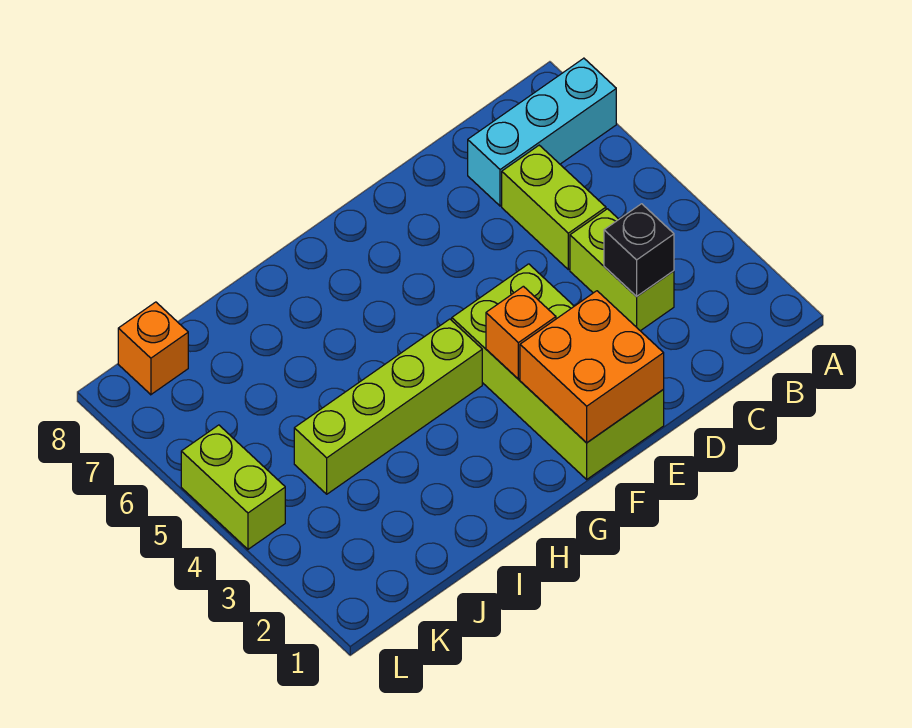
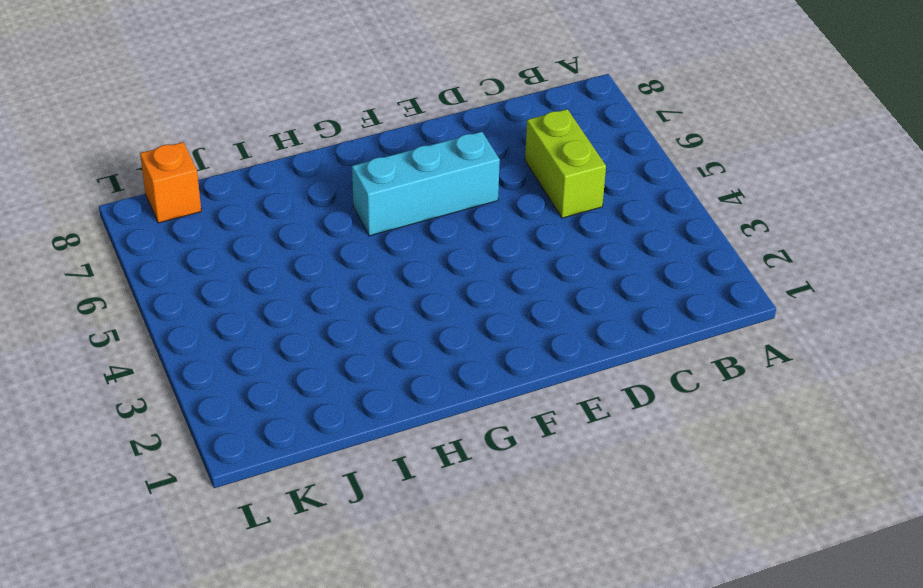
cyan 1x3 brick [352,132,500,236] -> cyan 1x3 brick moved to [468,58,616,206]
none -> lime 1x2 brick [570,209,674,331]
none -> lime 2x4 brick [452,264,664,479]

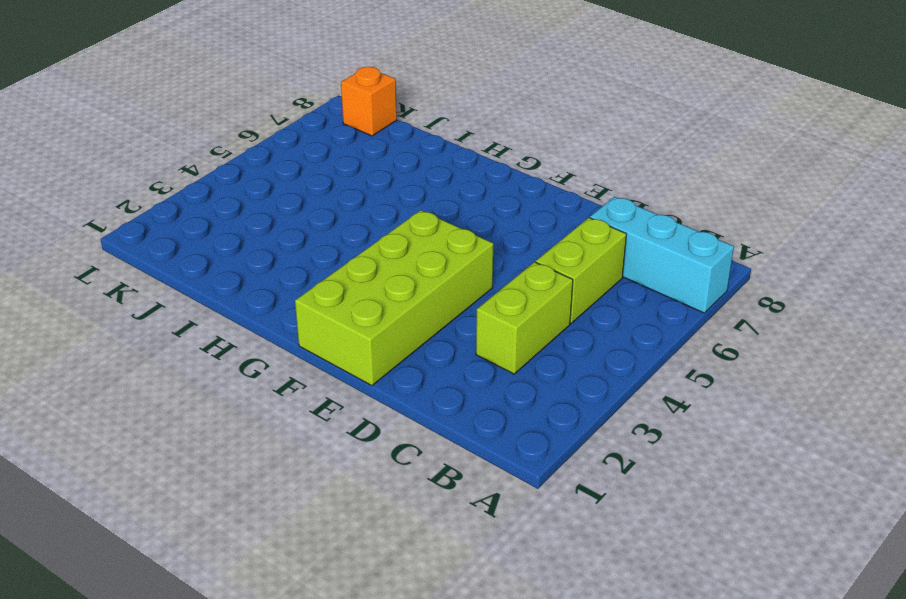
none -> lime 1x4 brick [294,319,482,494]
none -> lime 1x2 brick [181,425,285,549]

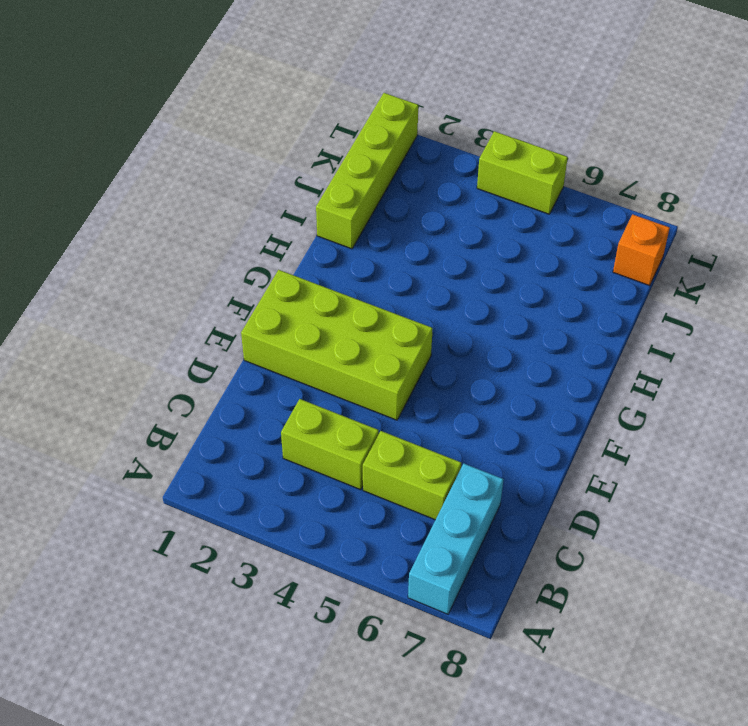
lime 1x4 brick [316,93,418,249] -> lime 1x4 brick moved to [294,319,482,494]
none -> black 1x1 brick [604,204,674,297]
none -> orange 2x2 brick [520,291,664,443]

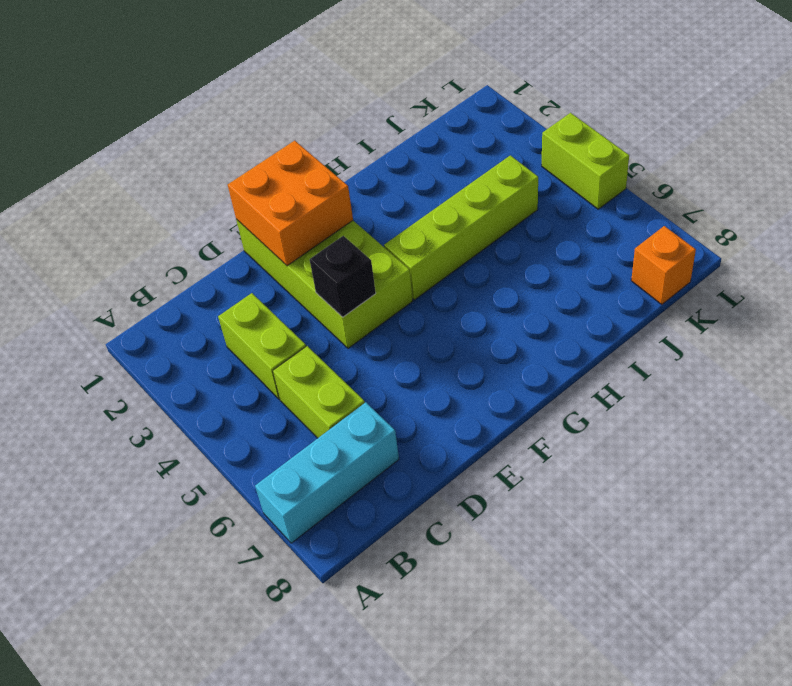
black 1x1 brick [310,236,376,317] -> black 1x1 brick moved to [604,204,674,297]
none -> orange 1x1 brick [486,286,556,379]

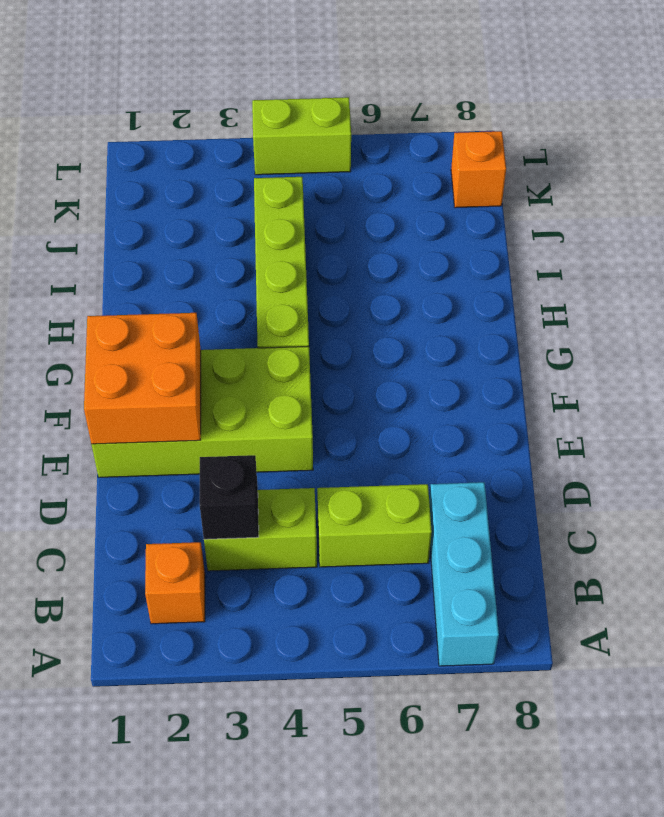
orange 1x1 brick [145,542,205,624] -> orange 1x1 brick moved to [486,286,556,379]

